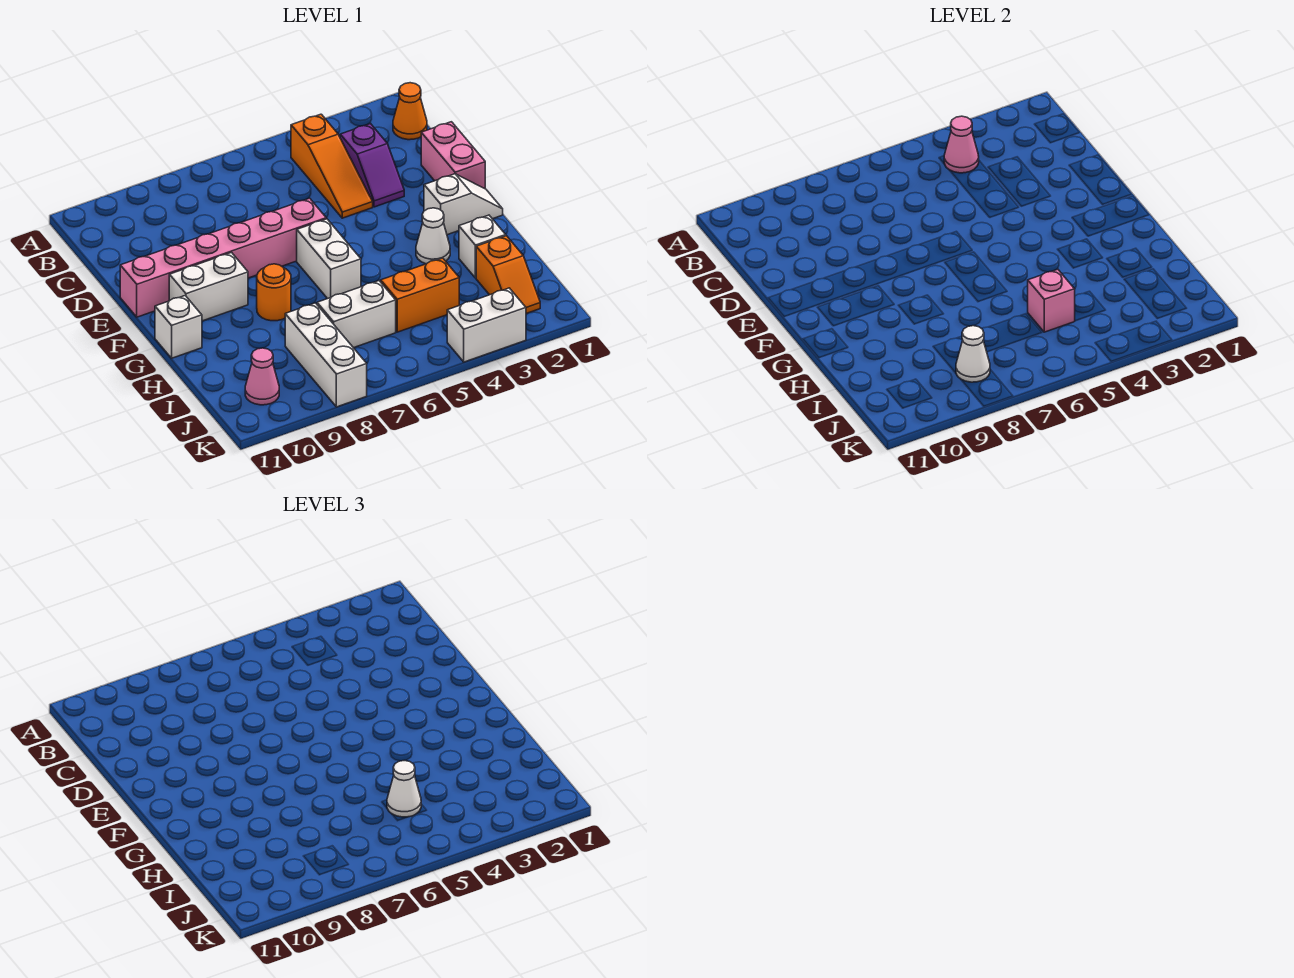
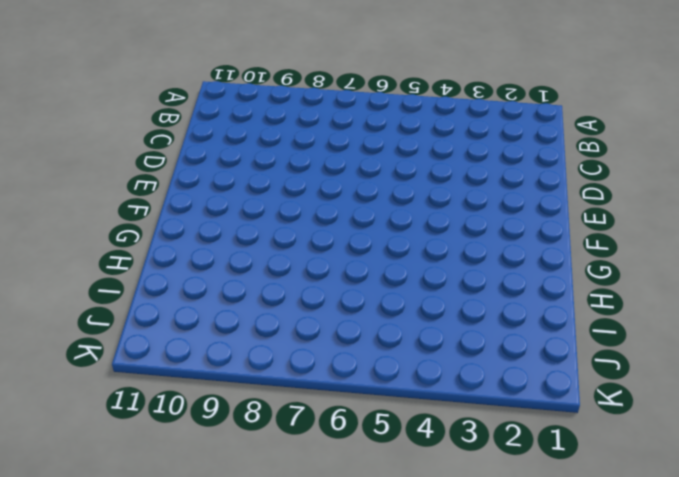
none -> orange 1x1 cone [393,83,427,140]
none -> orange 1x3 slope [291,114,373,218]
none -> purple 1x2 slope [340,124,404,207]

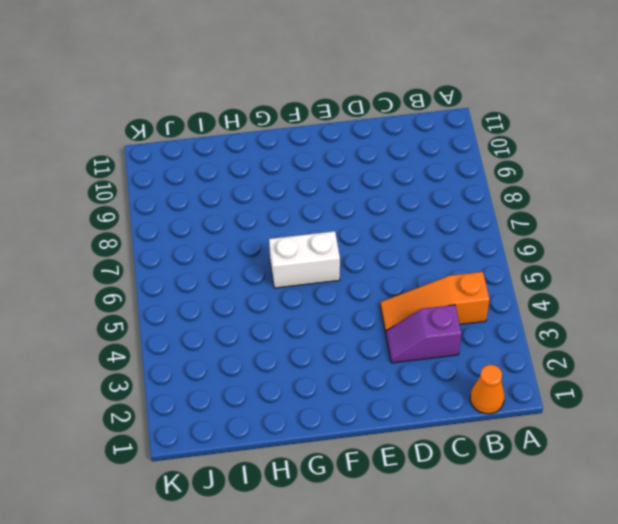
none -> pink 1x2 brick [421,122,485,189]
none -> pink 1x6 brick [120,198,326,317]
none -> white 1x2 slope [424,174,503,235]

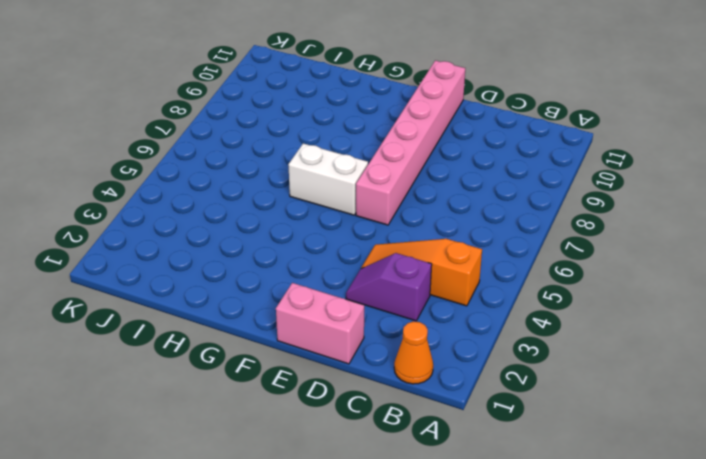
none -> white 1x2 slope [424,174,503,235]
none -> white 1x2 brick [169,253,248,321]
none -> white 1x1 cone [416,208,450,264]

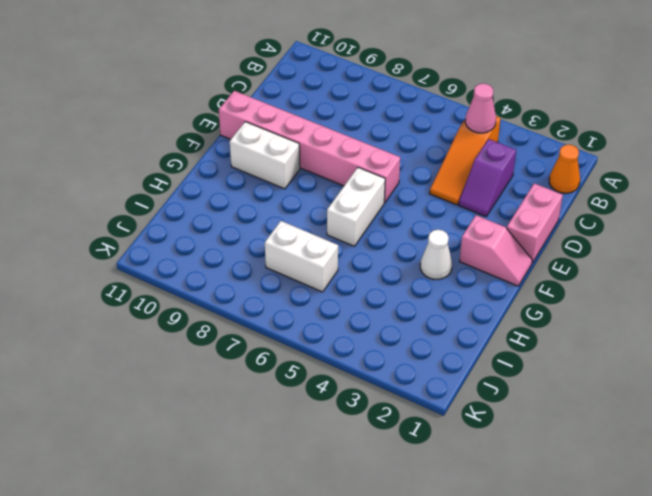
pink 1x2 slope [459,215,532,286] -> white 1x2 slope [424,174,503,235]
none -> orange 1x1 round brick [257,264,291,321]
none -> white 1x1 brick [155,296,202,358]
none -> white 1x1 brick [459,215,506,278]

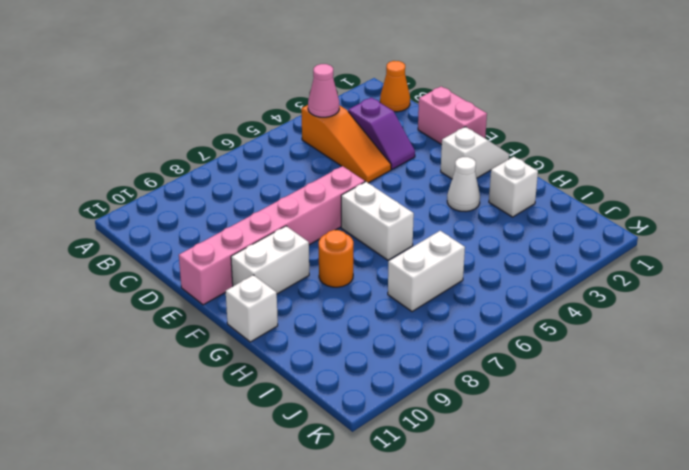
none -> orange 1x2 slope [476,236,540,314]
none -> orange 1x2 brick [381,258,459,332]
none -> white 1x3 brick [285,303,367,407]

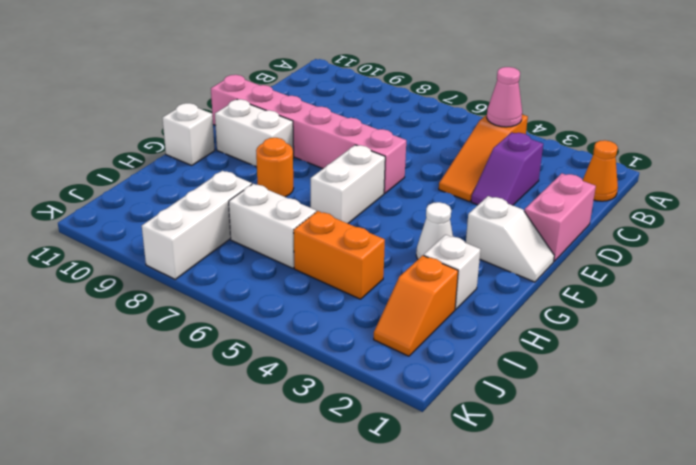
none -> pink 1x1 cone [245,348,279,405]
none -> white 1x2 brick [447,288,526,362]
none -> pink 1x1 brick [1028,269,1075,332]

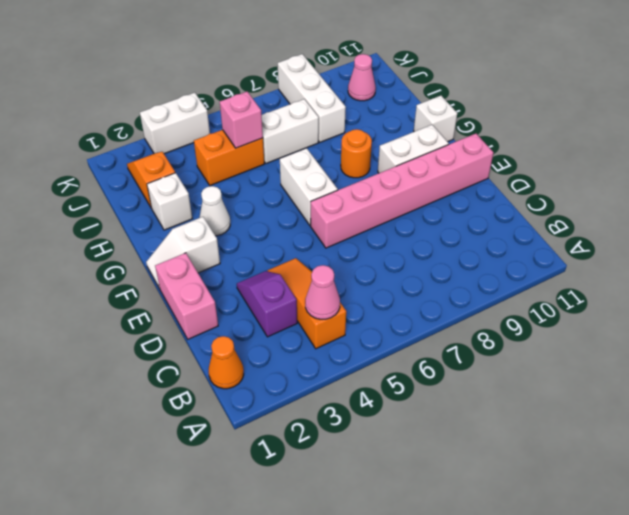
none -> white 1x1 cone [956,326,990,382]
none -> white 1x1 cone [387,760,421,817]

